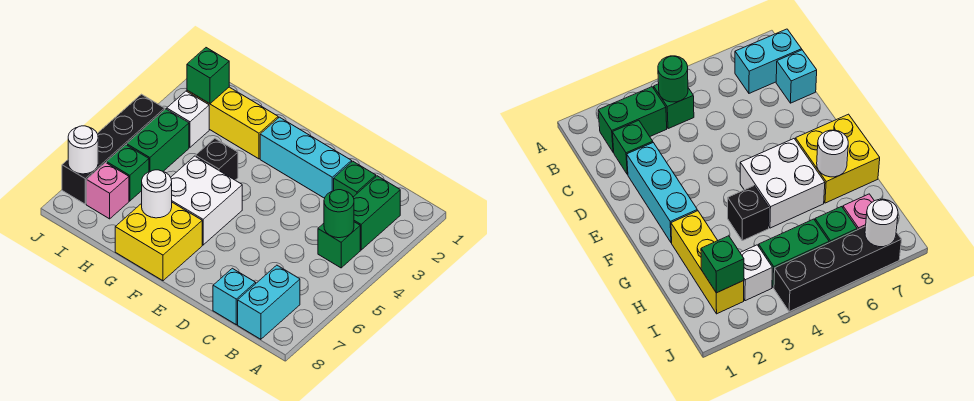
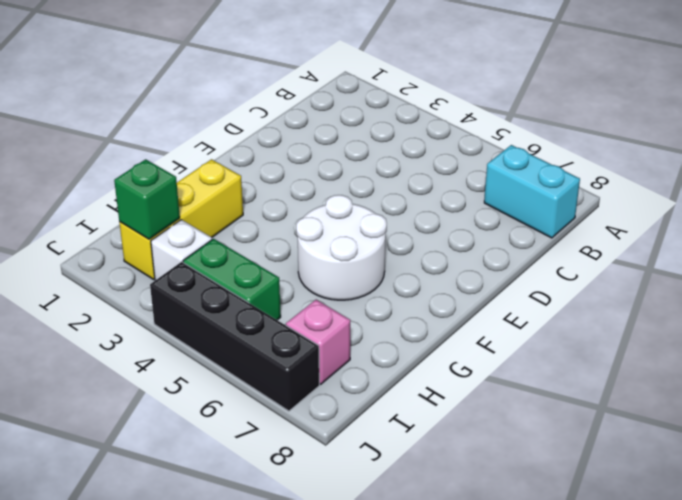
white 2x2 round brick [296,195,387,300] -> white 2x2 brick [171,156,242,245]
none -> green 1x2 brick [353,176,400,250]
none -> green 1x1 brick [318,222,360,268]
none -> green 1x1 brick [334,161,376,197]

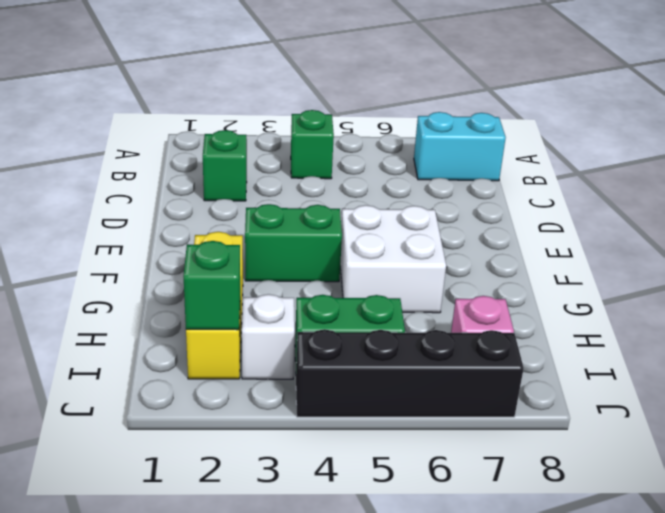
green 1x2 brick [245,204,342,282] -> green 1x2 brick moved to [353,176,400,250]
none -> cyan 1x1 brick [213,268,256,325]
none -> cyan 1x3 brick [260,117,352,198]
none -> yellow 2x2 brick [115,203,202,281]

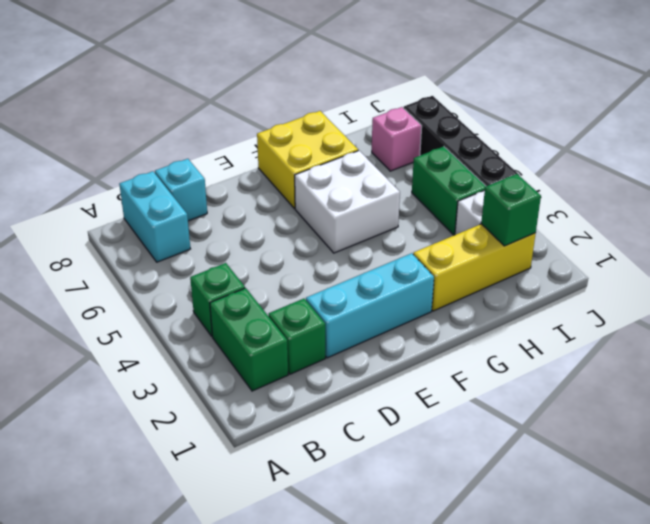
none -> black 1x1 brick [196,138,238,180]
none -> green 1x1 brick [107,145,149,201]
none -> green 1x1 round brick [324,190,354,238]

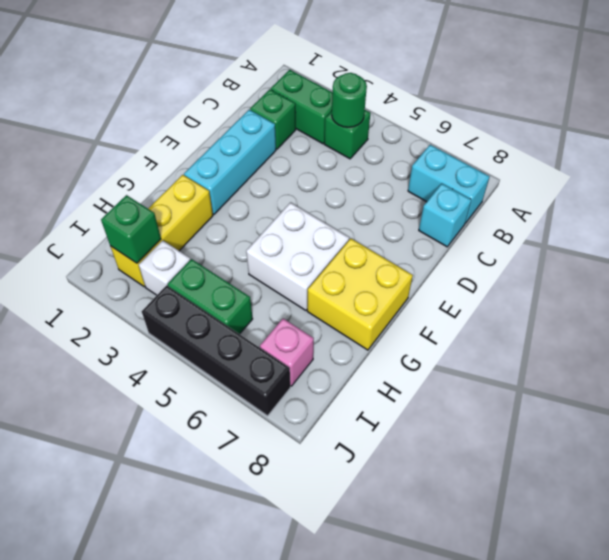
none -> black 1x1 brick [196,138,238,180]
none -> green 1x1 brick [107,145,149,201]
none -> white 1x1 round brick [142,170,172,218]

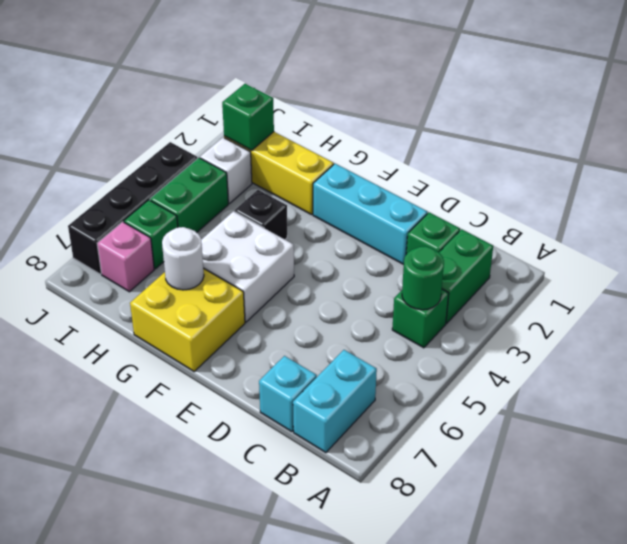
none -> white 1x1 round brick [68,126,98,174]

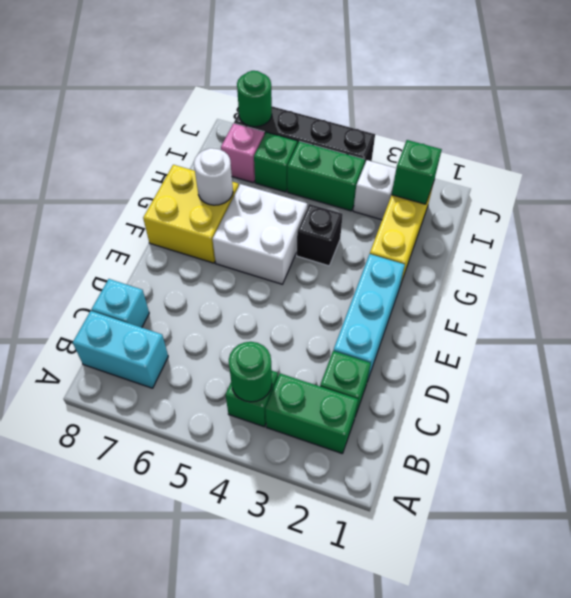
green 1x1 round brick [237,71,272,127] -> white 1x1 round brick [68,126,98,174]

